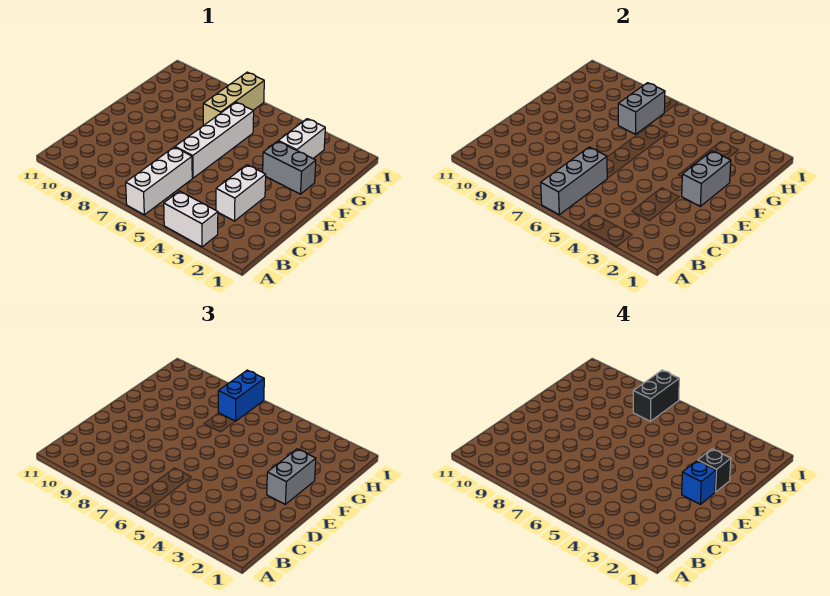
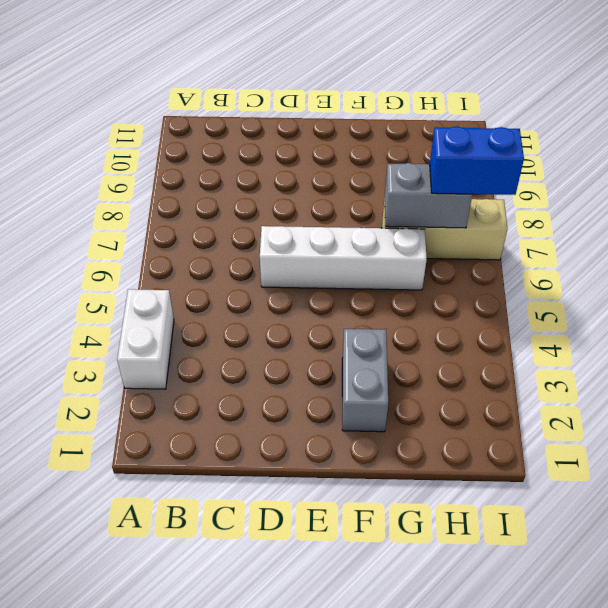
none -> white 1x3 brick [126,147,192,215]
none -> white 1x2 brick [216,165,266,221]
none -> white 1x2 brick [278,119,325,158]

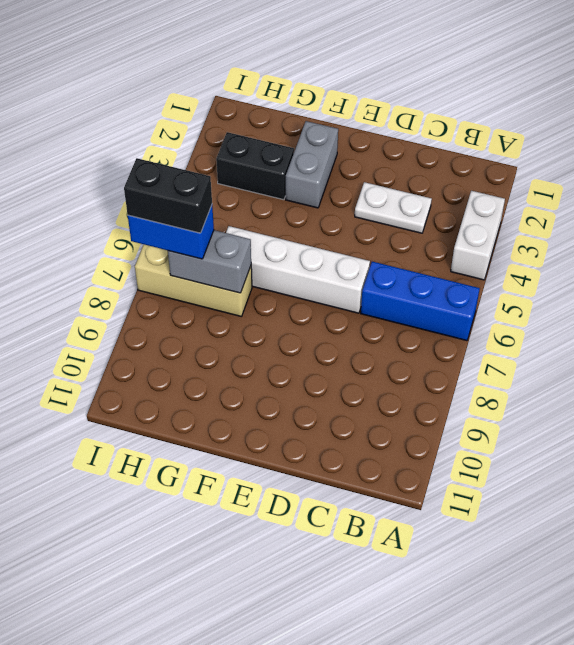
blue 1x3 brick [361,262,480,341] -> white 1x3 brick [126,147,192,215]
white 1x2 plate [355,182,432,233] -> white 1x2 brick [216,165,266,221]
black 1x2 brick [216,132,294,200] -> white 1x2 brick [278,119,325,158]
none -> grey 1x3 brick [541,147,607,215]
none -> grey 1x2 brick [682,151,731,206]
none -> grey 1x2 brick [267,449,316,504]

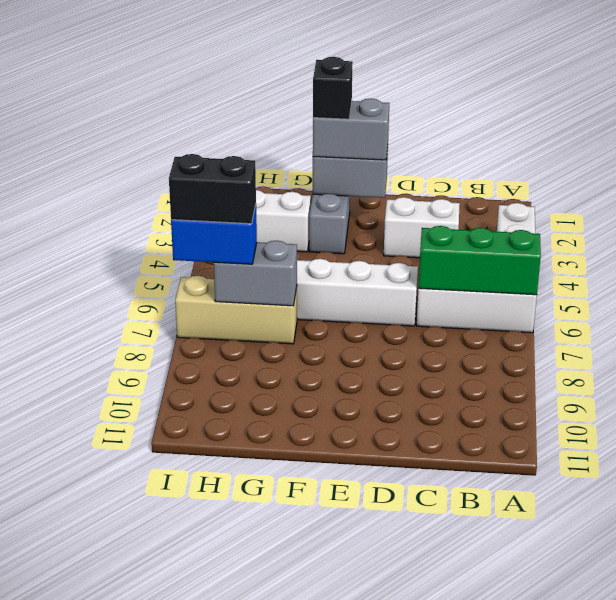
green 1x3 brick [418,226,541,295] -> grey 1x3 brick [541,147,607,215]
none -> blue 1x1 brick [682,461,716,504]

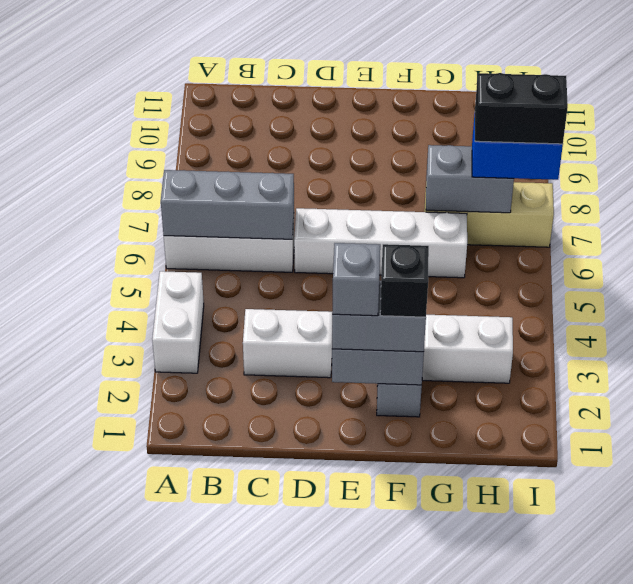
grey 1x1 brick [332,243,380,316] -> blue 1x1 brick [682,461,716,504]

